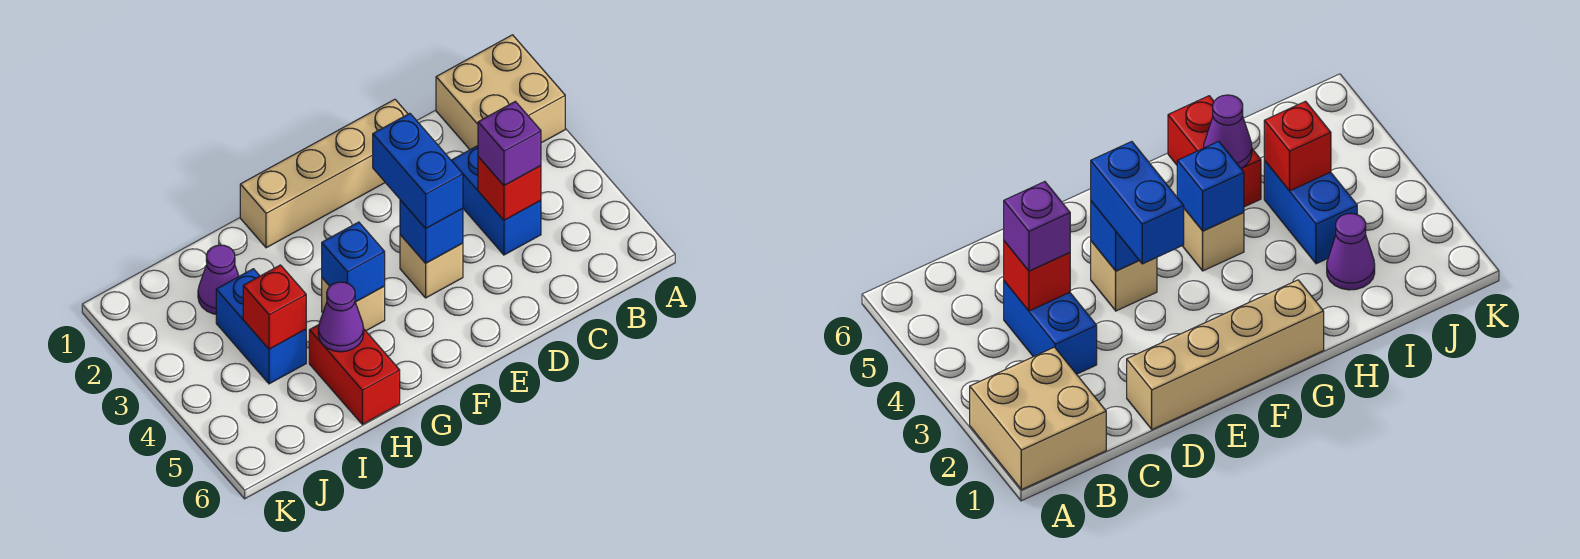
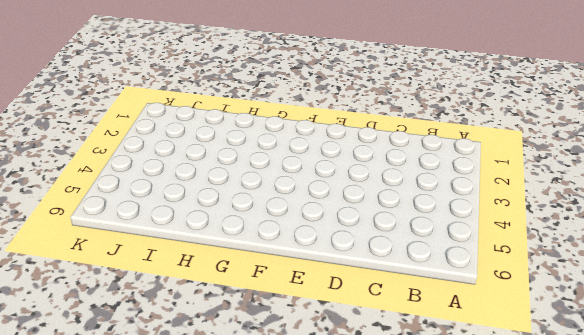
none -> tan 2x2 brick [436,35,565,150]
none -> blue 1x2 brick [451,146,541,255]
none -> tan 1x4 brick [240,99,408,248]

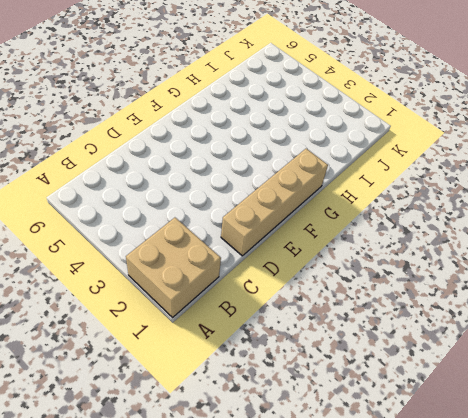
none -> blue 1x2 brick [451,146,541,255]
none -> tan 1x1 brick [400,235,463,298]
none -> tan 1x1 brick [322,278,385,331]

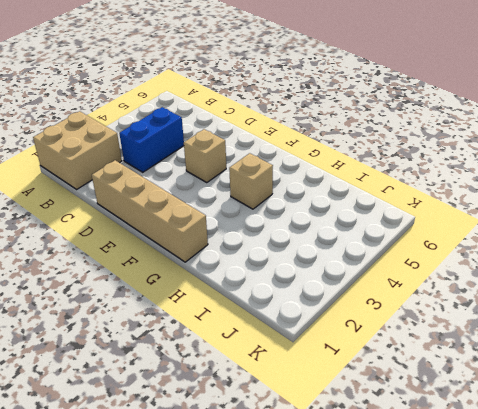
none -> red 1x2 brick [309,325,400,424]
none -> purple 1x1 cone [198,245,239,314]
none -> blue 1x2 brick [216,269,306,384]

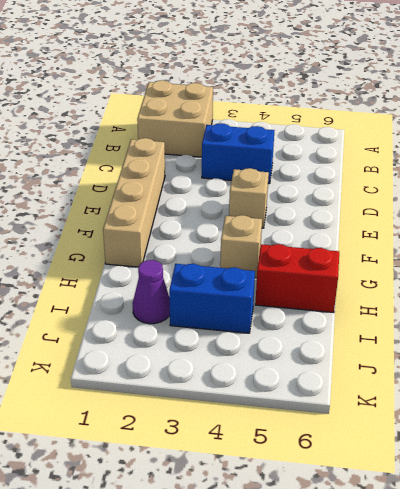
none -> red 1x1 brick [478,157,541,220]
none -> blue 1x1 brick [400,200,463,263]
none -> blue 1x1 brick [322,222,385,302]

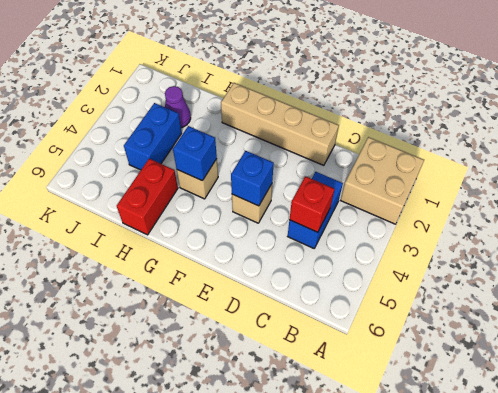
none -> purple 1x1 cone [318,282,364,352]
none -> red 1x1 brick [243,265,306,349]
none -> purple 1x1 brick [478,101,541,186]

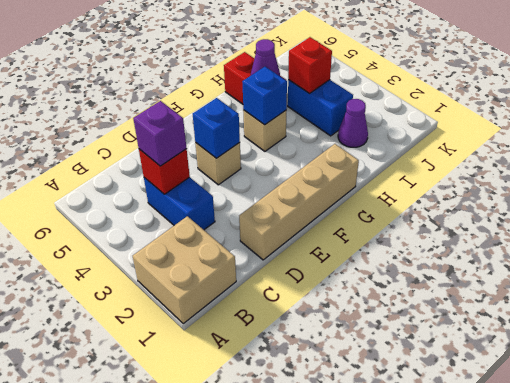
none -> blue 1x2 brick [373,113,463,229]

